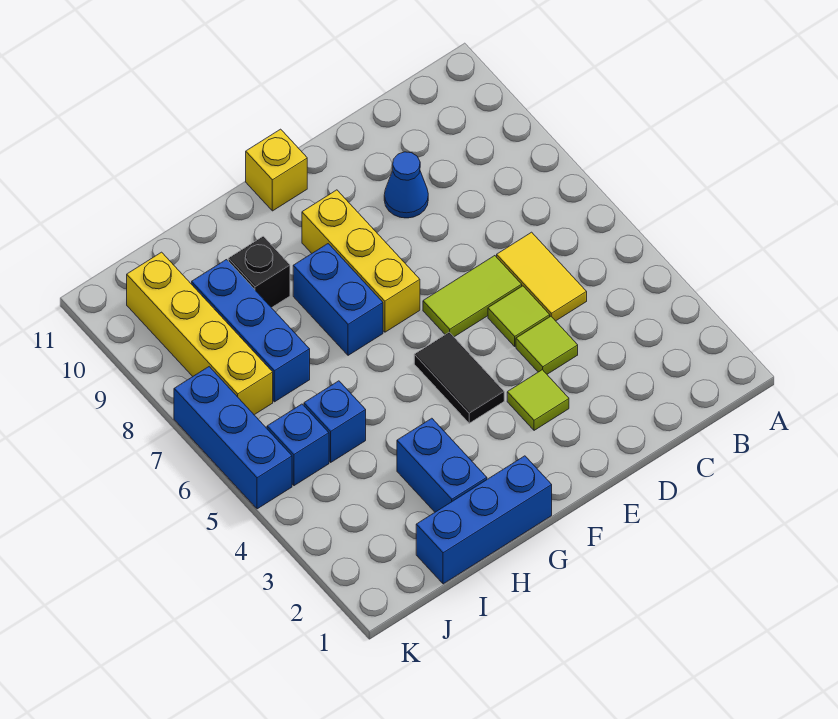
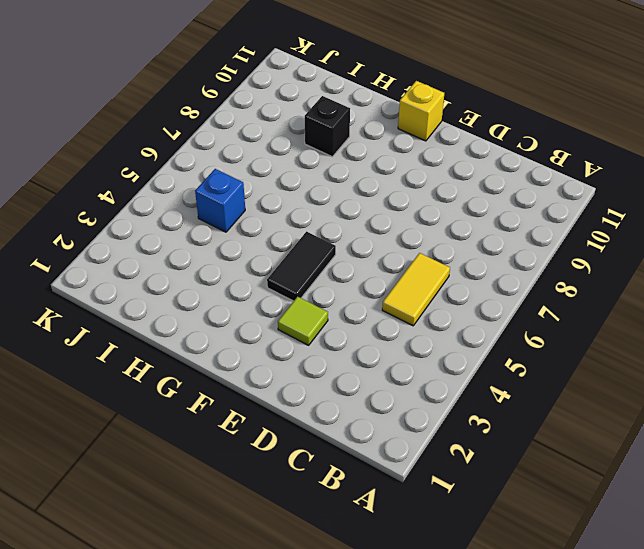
none -> lime 1x1 tile [516,316,578,374]
none -> lime 1x1 tile [488,286,550,346]
none -> lime 1x2 tile [423,256,522,337]

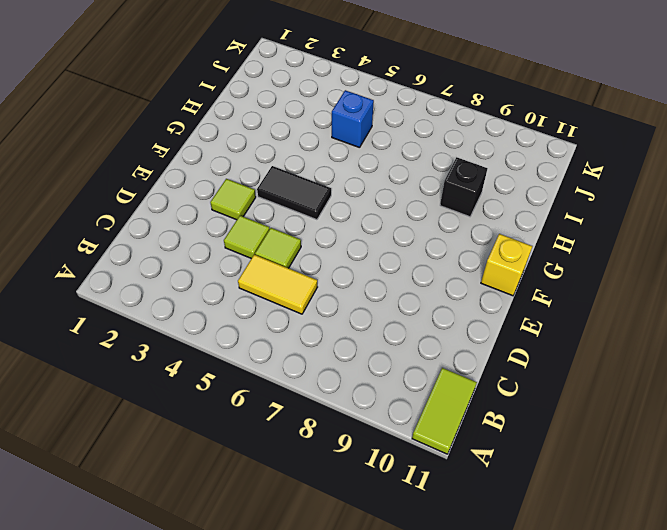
lime 1x2 tile [412,368,477,454] -> lime 1x2 tile moved to [423,256,522,337]
none -> blue 1x1 cone [384,152,428,218]
none -> yellow 1x3 brick [302,190,420,332]
none -> blue 1x3 brick [416,456,552,584]

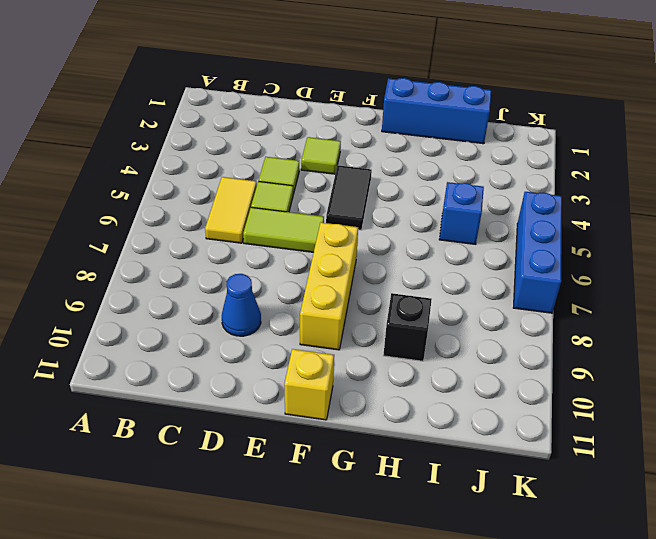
none -> blue 1x2 brick [293,244,383,355]
none -> blue 1x2 brick [397,418,487,512]
none -> blue 1x3 brick [192,260,310,402]

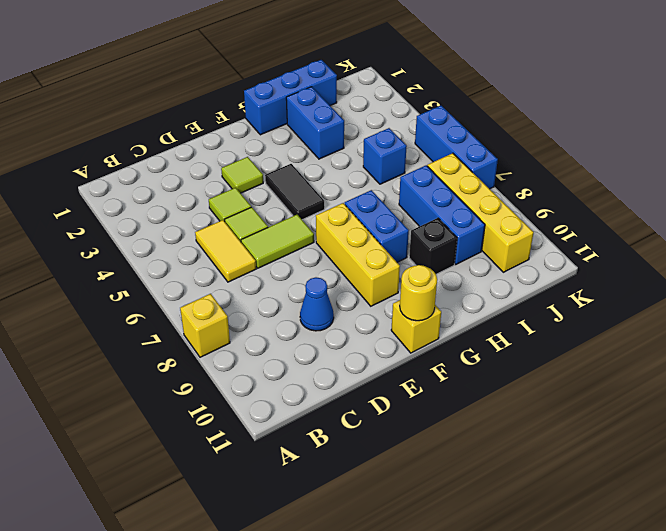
yellow 1x1 brick [180,294,230,357] -> none
yellow 1x1 round brick [400,265,437,321] -> none
none -> blue 1x1 brick [267,404,329,486]

